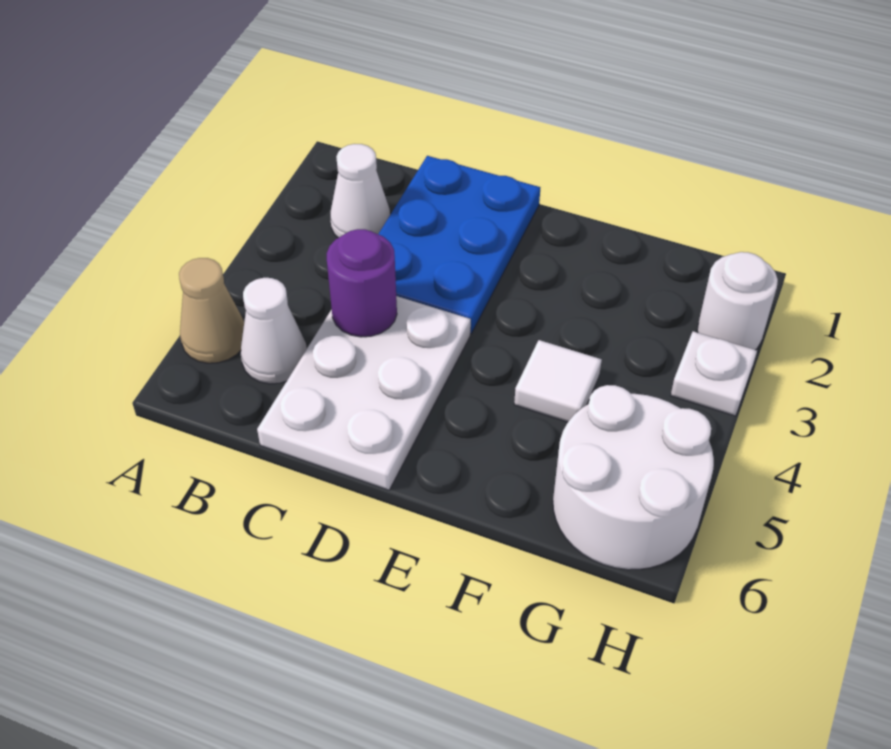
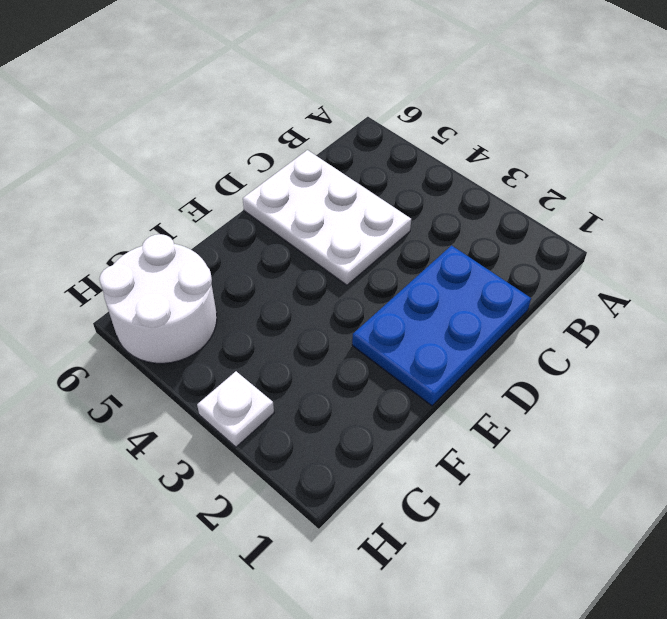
blue 2x3 plate [352,246,531,406] -> blue 2x3 plate turned to [378,156,540,334]
none -> tan 1x1 cone [179,258,244,363]
none -> white 1x1 cone [330,144,390,238]

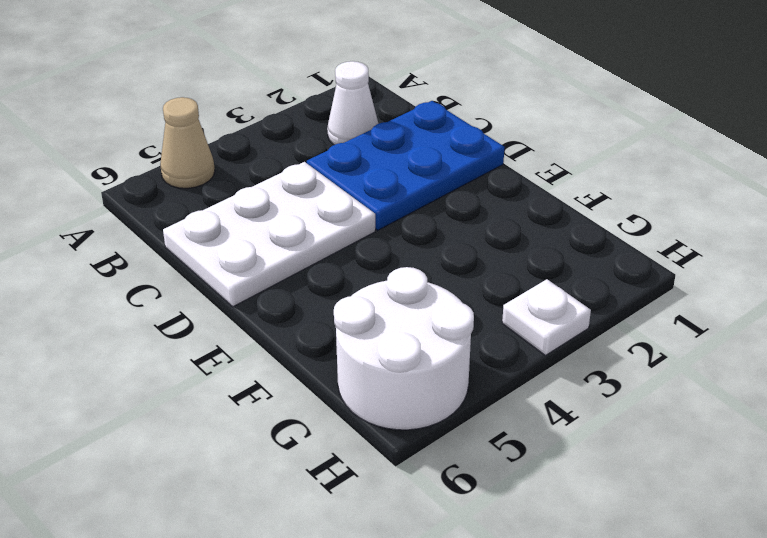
none -> white 1x1 cone [241,278,307,384]
none -> white 1x1 tile [514,340,602,422]

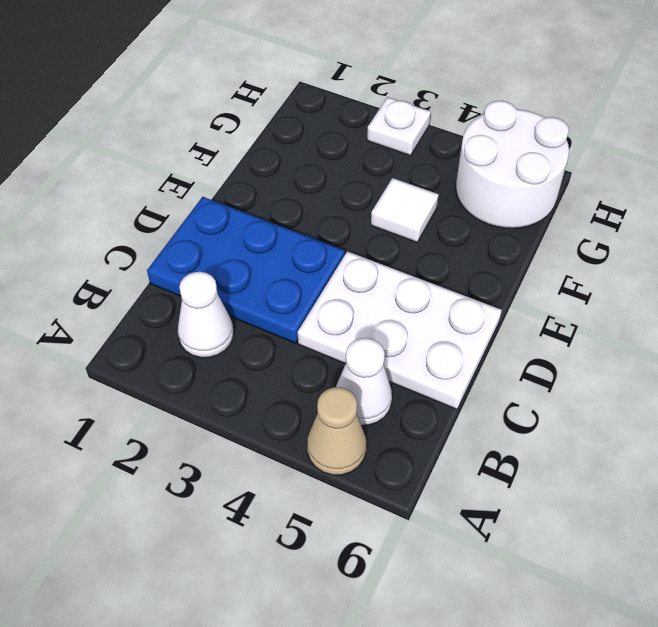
none -> white 1x1 round brick [697,252,778,350]
none -> purple 1x1 round brick [327,229,397,337]

